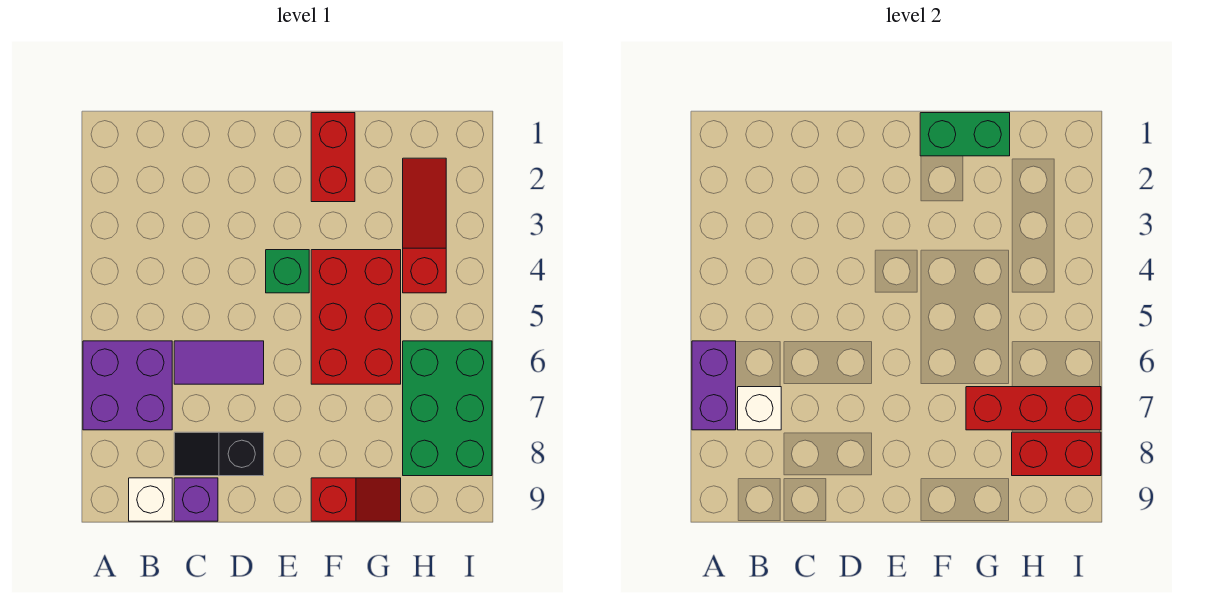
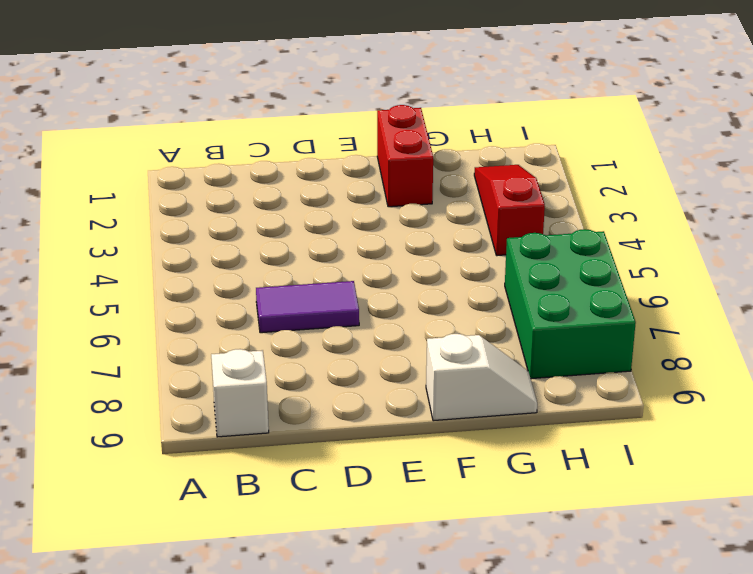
white 1x2 slope [426,334,537,421] -> red 1x2 slope [311,478,401,521]
none -> purple 2x2 brick [83,341,172,430]
none -> black 1x2 slope [174,432,264,476]
none -> purple 1x1 brick [174,478,218,521]

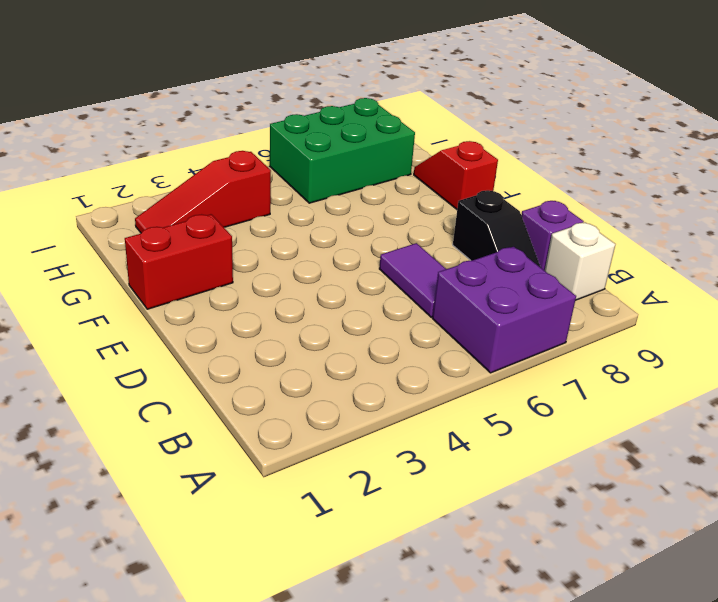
none -> green 1x1 brick [266,250,309,293]
none -> red 2x3 brick [311,250,401,384]
none -> purple 1x2 brick [692,341,736,430]

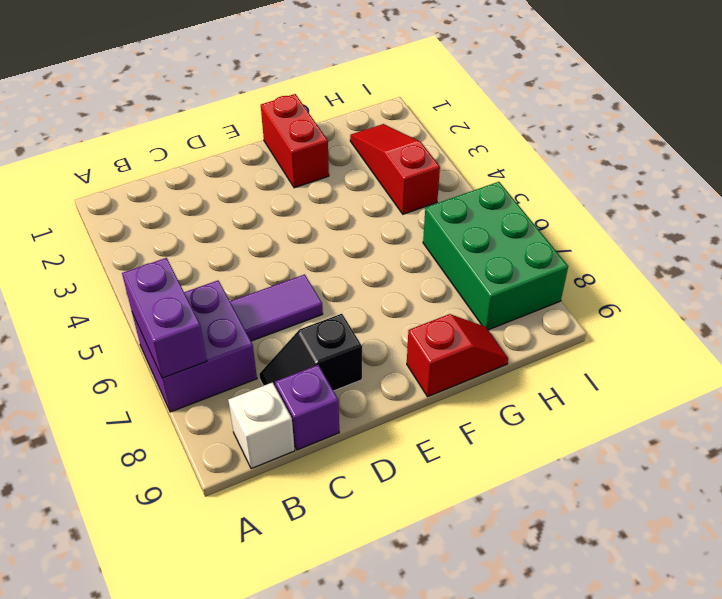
none -> green 1x1 brick [266,250,309,293]
none -> red 2x3 brick [311,250,401,384]
none -> white 1x1 brick [738,387,781,430]

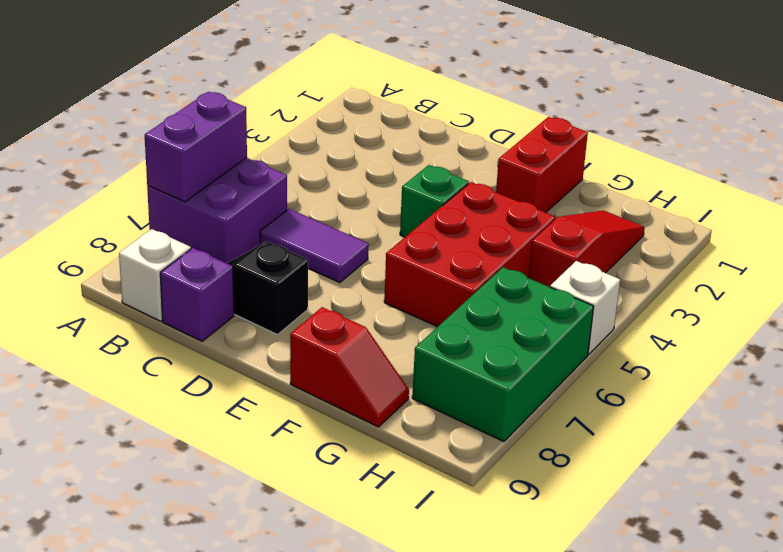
white 1x1 brick [550,261,620,354] -> white 1x1 brick moved to [738,387,781,430]
none -> green 1x2 brick [920,113,1010,156]
none -> red 1x3 brick [966,387,1101,430]
none -> red 1x2 brick [1012,432,1101,476]

